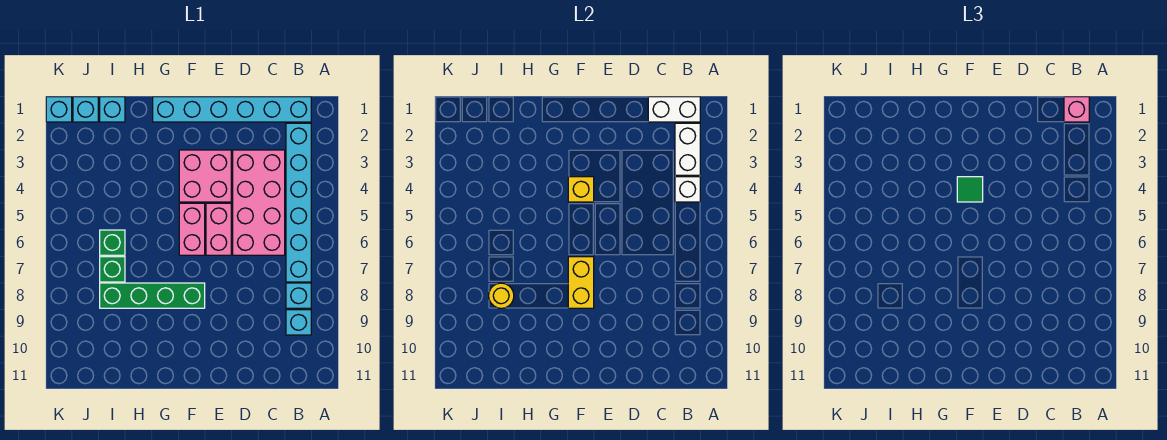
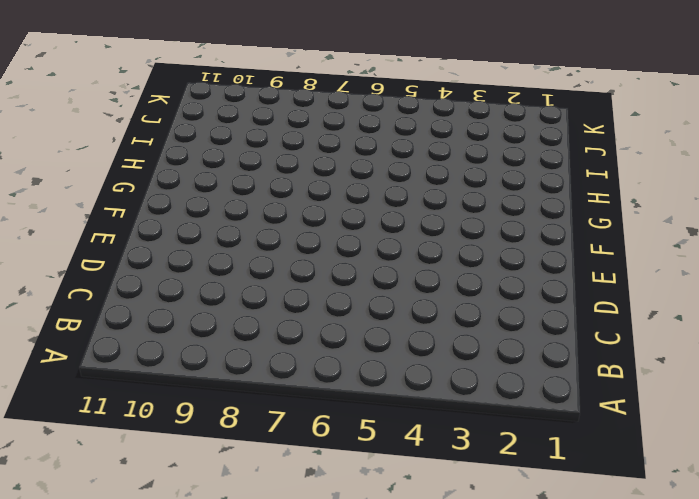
none -> cyan 1x6 brick [153,97,311,122]
none -> cyan 1x6 brick [286,123,311,282]
none -> cyan 1x1 brick [286,283,311,308]

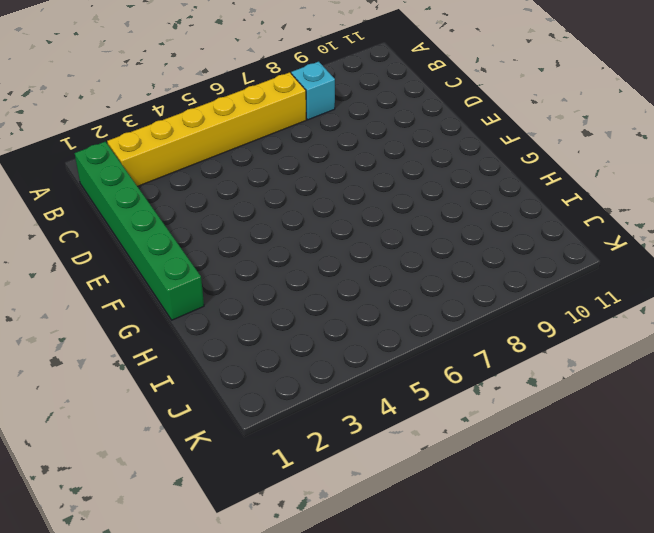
green 1x6 brick [75,142,204,320] -> cyan 1x6 brick [153,97,311,122]
yellow 1x6 brick [107,72,306,186] -> cyan 1x6 brick [286,123,311,282]
none -> cyan 1x1 brick [286,310,311,335]
none -> pink 2x4 brick [233,150,285,255]
none -> pink 2x2 brick [179,150,231,202]

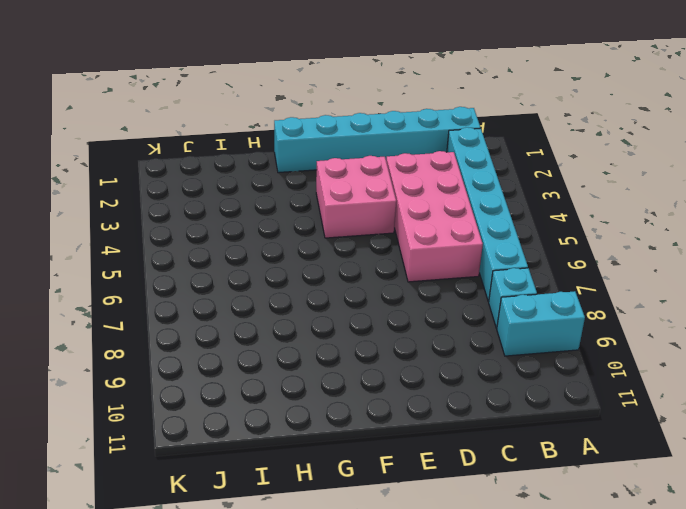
cyan 1x2 brick [497,291,585,356] -> cyan 1x1 brick [286,310,311,335]
none -> pink 1x2 brick [206,203,231,255]
none -> pink 1x2 brick [179,203,205,255]
none -> green 1x4 brick [100,283,205,308]

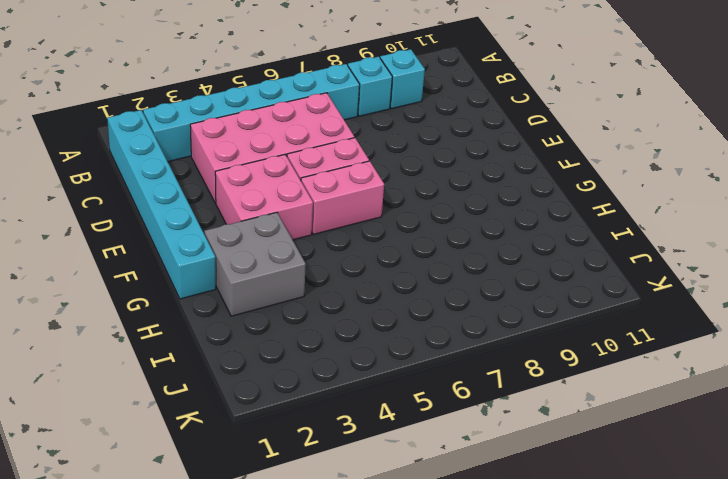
grey 2x2 brick [204,212,306,316] -> none
none -> green 1x4 brick [100,283,205,308]
none -> cyan 1x1 brick [100,97,125,122]
none -> green 1x1 brick [100,230,125,255]

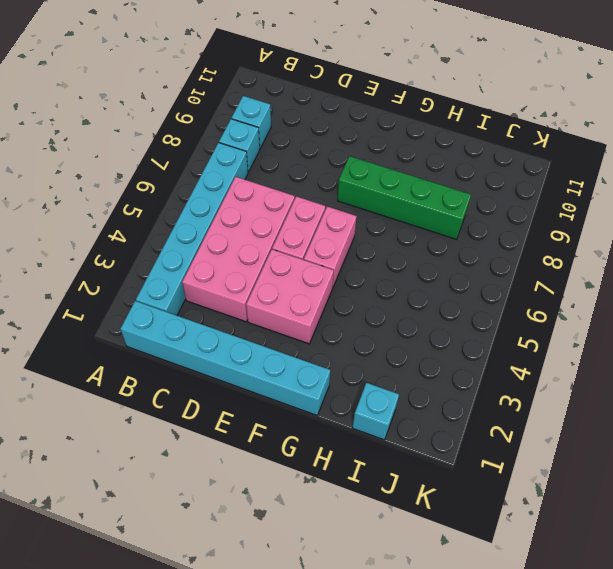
none -> green 1x1 brick [100,230,125,255]
none -> green 1x1 brick [100,257,125,282]
none -> cyan 1x1 brick [73,97,98,122]

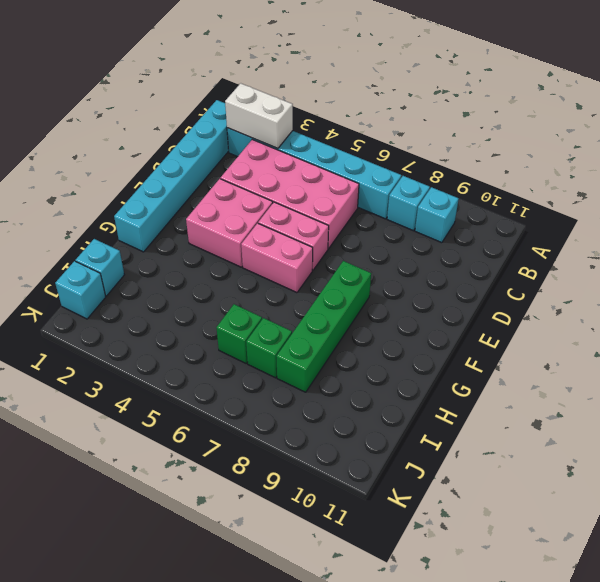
none -> cyan 1x1 brick [46,97,72,122]
none -> white 1x2 brick [648,97,700,122]
none -> white 1x1 brick [675,177,700,202]

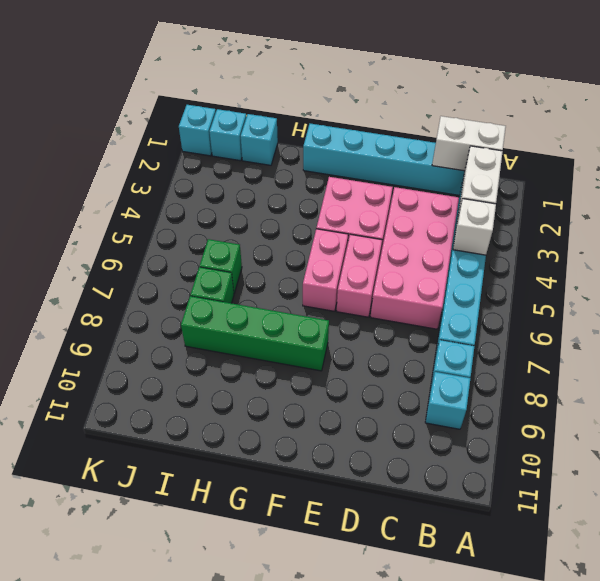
none -> yellow 1x1 brick [568,177,594,202]
none -> yellow 1x2 brick [568,257,594,308]
none -> yellow 1x1 round brick [489,283,514,308]

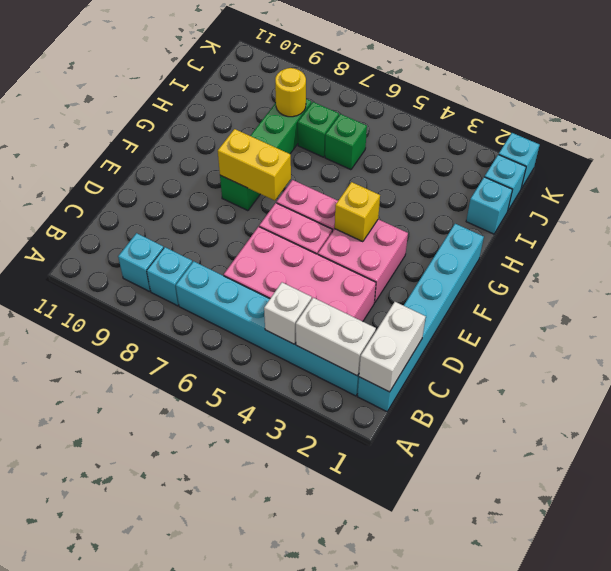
none -> pink 1x1 brick [1064,97,1089,122]
none -> green 1x1 tile [957,177,983,202]

